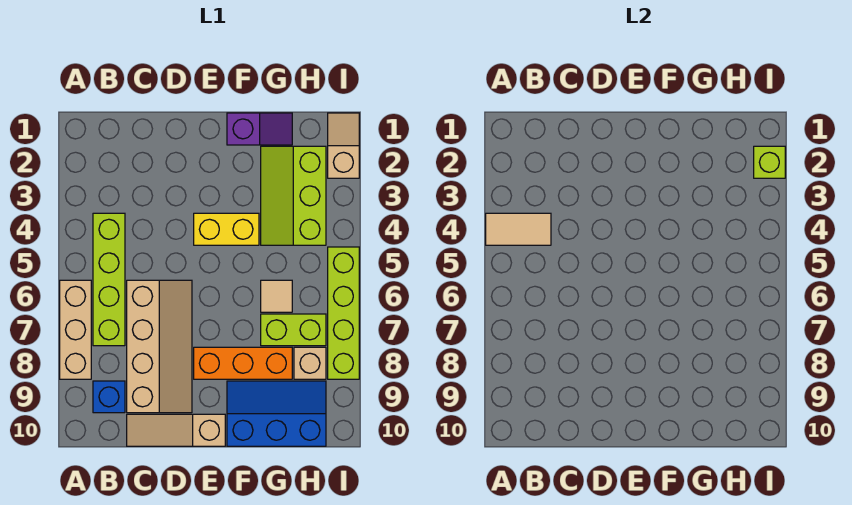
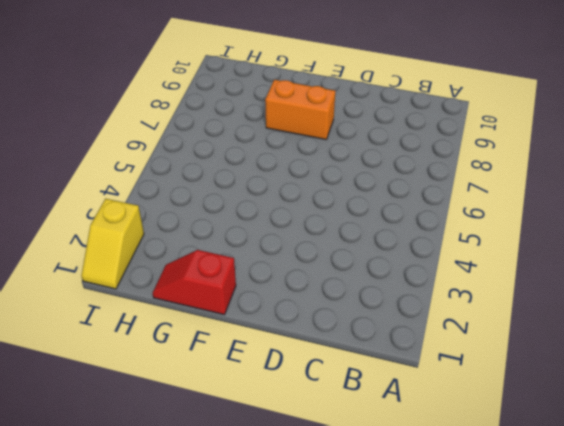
orange 1x2 brick [265,80,335,139] -> orange 1x3 brick [194,347,292,379]
red 1x2 slope [153,250,236,315] -> purple 1x2 slope [227,113,292,145]
yellow 1x2 slope [81,199,144,289] -> tan 1x2 slope [328,113,359,178]
none -> tan 1x3 brick [60,280,91,379]
none -> lime 1x4 brick [93,213,125,346]
none -> blue 1x1 brick [93,381,125,413]

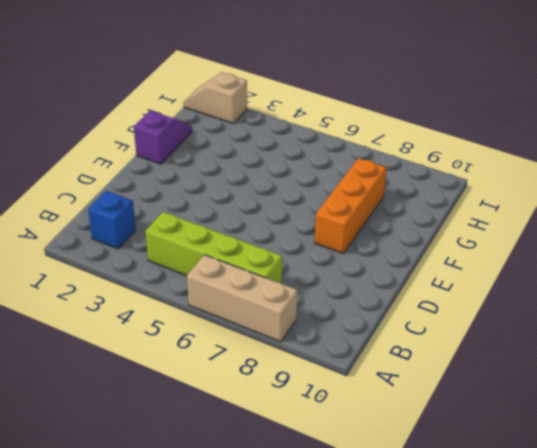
blue 1x1 brick [88,191,136,249] -> blue 1x1 brick moved to [93,381,125,413]
none -> tan 2x4 slope [127,280,192,413]
none -> tan 1x3 slope [127,414,225,446]
none -> yellow 1x2 brick [194,213,259,245]

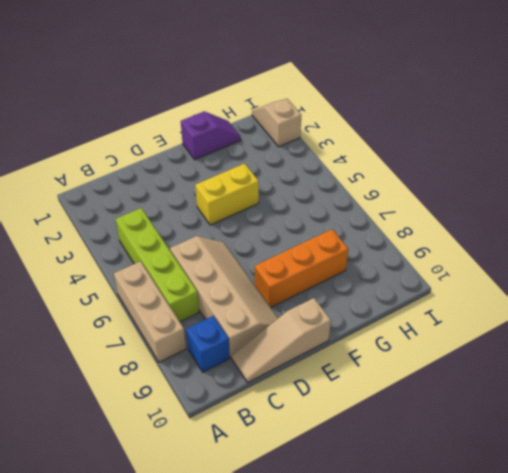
none -> blue 2x3 slope [227,381,326,446]
none -> lime 2x3 slope [261,146,326,245]
none -> tan 1x1 tile [261,280,292,312]

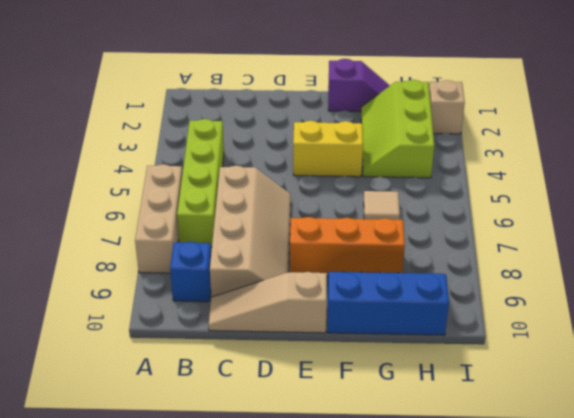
none -> lime 1x2 brick [261,314,326,346]
none -> tan 1x1 brick [294,347,326,379]
none -> lime 1x4 brick [328,247,359,379]

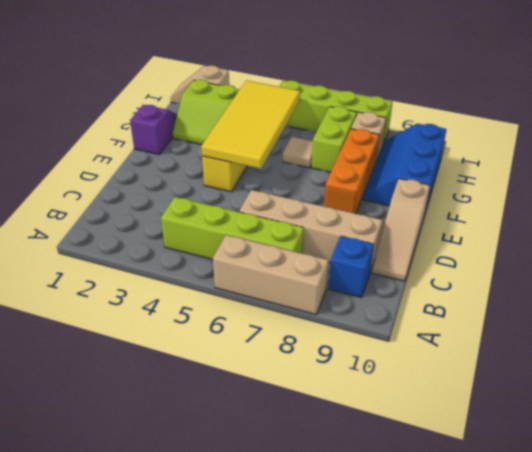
yellow 2x4 tile [201,81,300,169] -> none
none -> tan 1x2 tile [486,213,551,245]
none -> lime 1x1 brick [754,146,785,178]

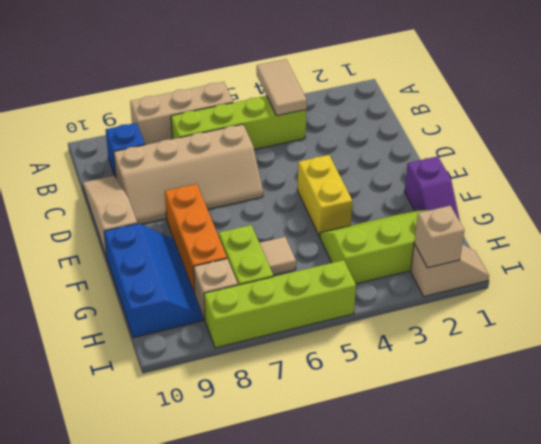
tan 1x1 brick [414,206,465,268] -> lime 1x1 brick [754,146,785,178]

